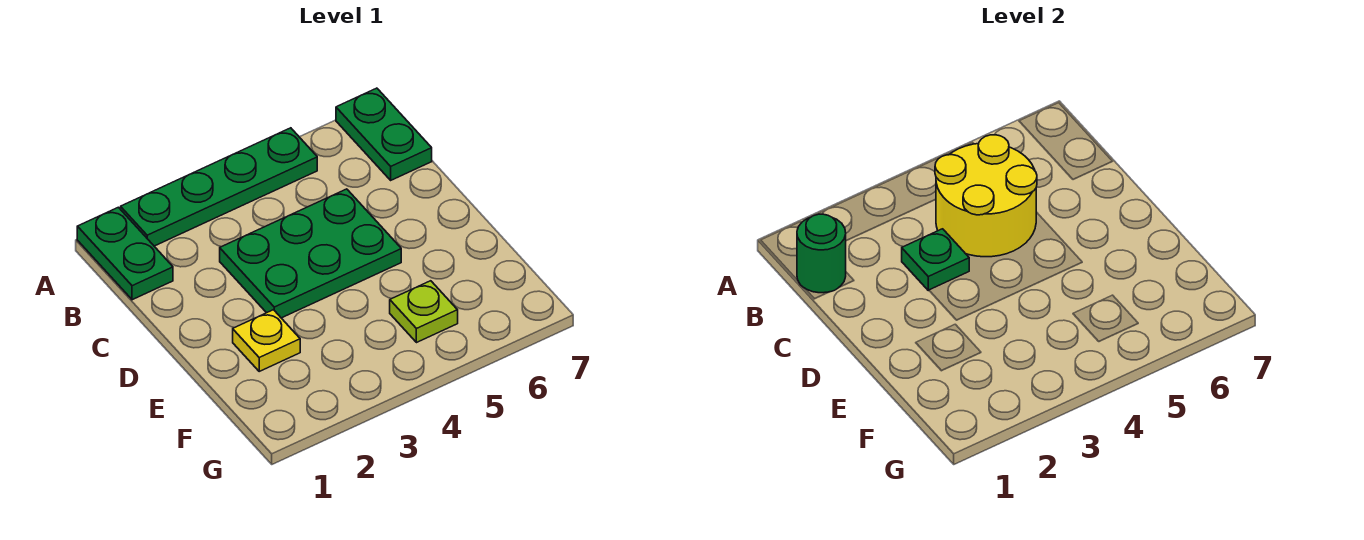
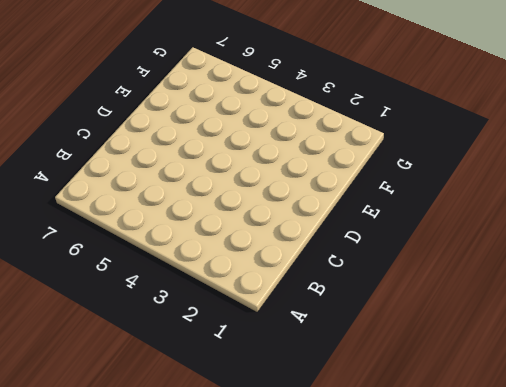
none -> green 1x2 plate [77,207,173,300]
none -> green 1x4 plate [121,128,317,246]

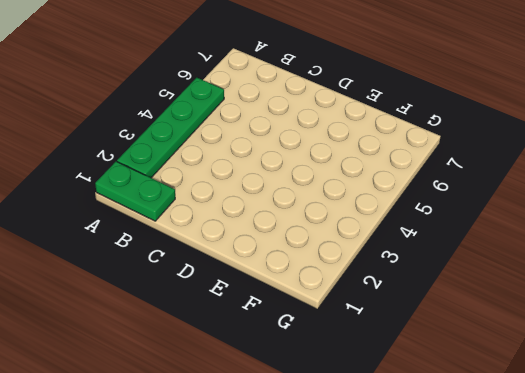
none -> green 1x2 plate [336,88,432,180]
none -> green 2x3 plate [220,189,401,318]

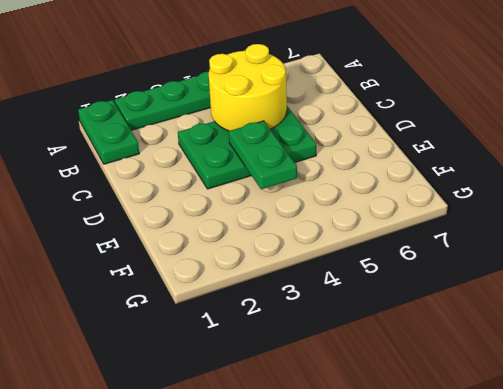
green 1x2 plate [229,121,297,189] -> green 1x2 plate moved to [336,88,432,180]
none -> yellow 1x1 plate [233,310,300,371]
none -> lime 1x1 plate [390,281,458,343]

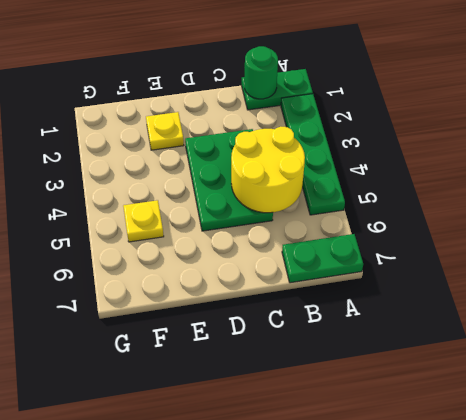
yellow 1x1 plate [123,200,164,242] -> lime 1x1 plate [390,281,458,343]
none -> green 1x1 plate [902,229,969,290]

